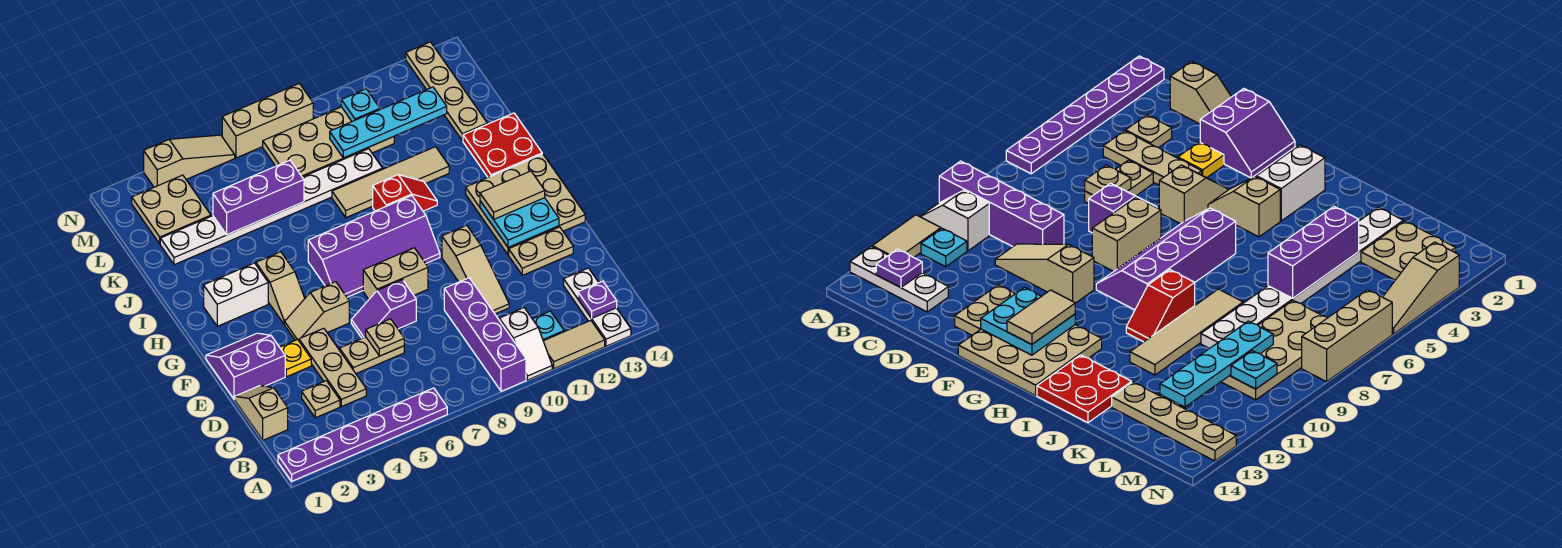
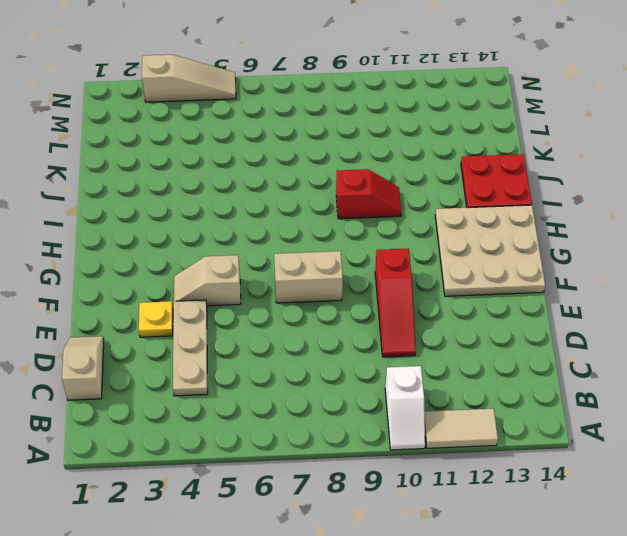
red 1x3 slope [375,248,416,357] -> tan 1x3 slope [442,225,509,314]
none -> purple 1x6 plate [278,388,447,481]
none -> purple 1x4 brick [444,278,526,391]
none -> white 1x3 plate [564,268,631,346]
none -> cyan 1x1 plate [533,311,564,341]

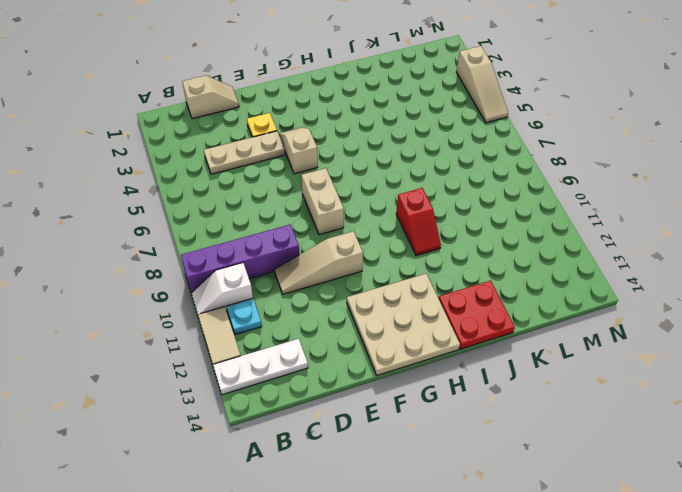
none -> purple 1x6 plate [278,388,447,481]
none -> tan 1x1 plate [302,381,340,418]
none -> tan 1x2 plate [340,337,404,374]
none -> purple 2x2 slope [206,333,285,399]

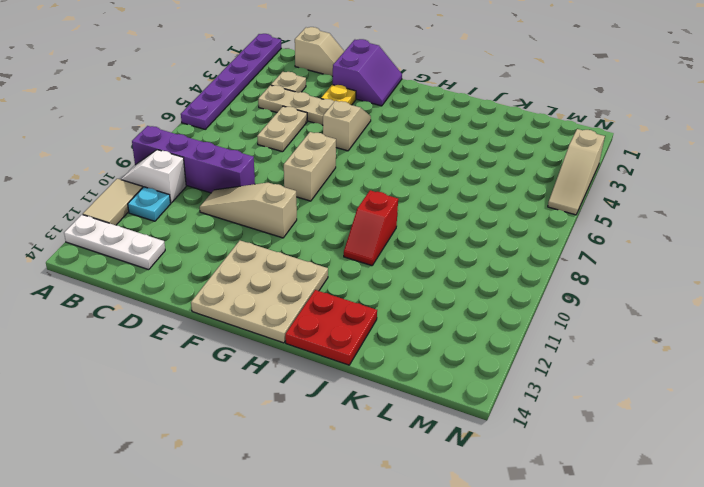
none -> purple 1x2 slope [351,280,416,338]
none -> tan 1x2 plate [509,227,573,275]
none -> tan 1x2 slope [256,252,305,324]
none -> purple 2x4 slope [308,196,440,297]

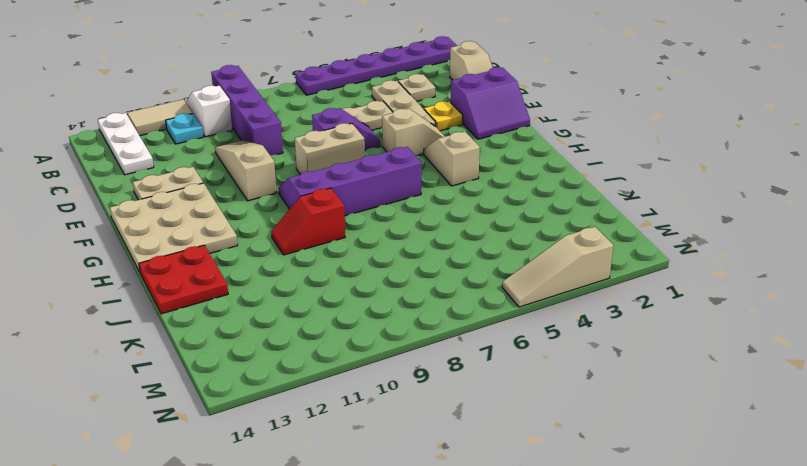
none -> white 1x2 brick [204,263,268,326]
none -> tan 1x4 tile [332,147,449,218]
none -> white 1x8 plate [160,149,383,265]
none -> tan 1x4 plate [406,42,487,141]

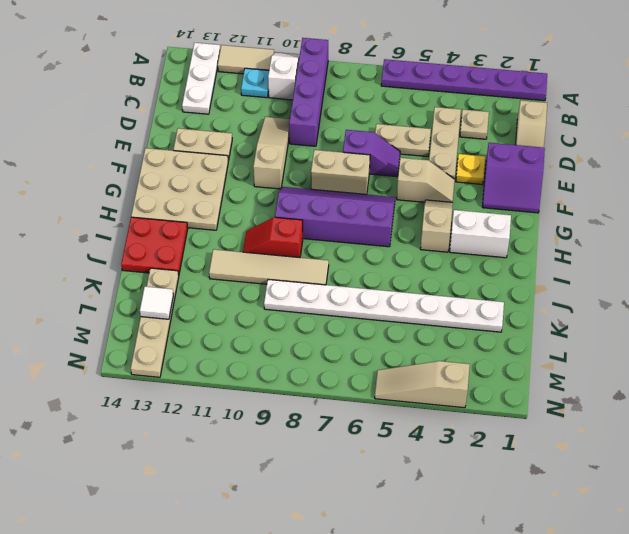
white 1x1 tile [140,287,173,319] -> none
none -> tan 2x2 plate [132,175,211,244]
none -> tan 2x4 plate [263,107,394,177]
none -> tan 1x3 brick [222,84,313,158]
none -> purple 1x1 plate [578,281,617,318]

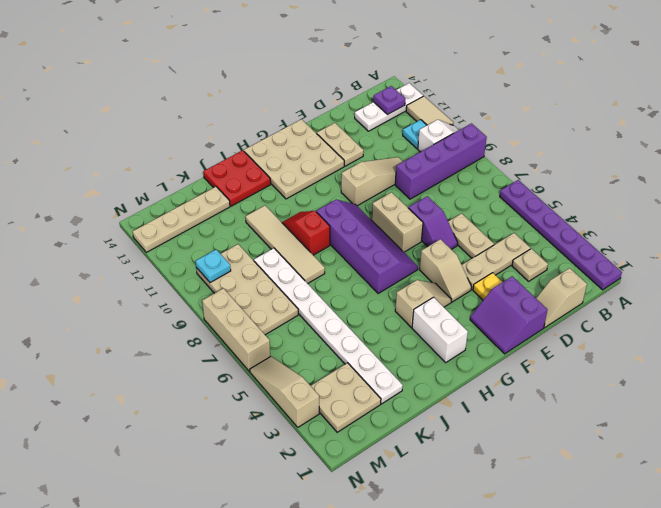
none -> tan 1x1 plate [366,319,404,356]
none -> cyan 2x2 plate [480,198,559,247]
none -> purple 1x3 brick [213,160,304,235]
none -> cyan 1x4 plate [330,87,447,158]

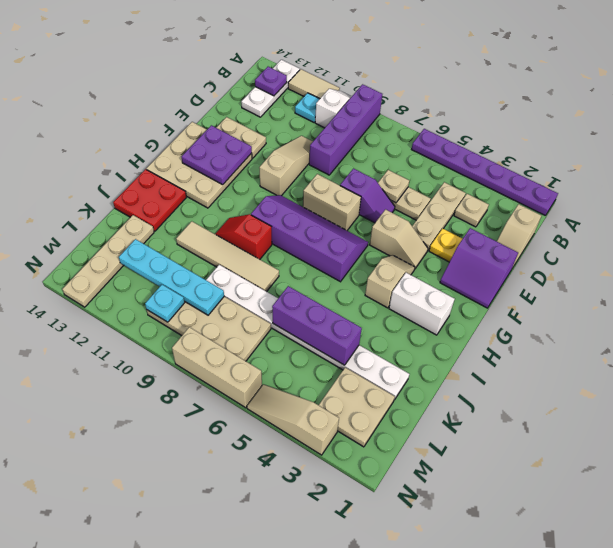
purple 2x2 plate [182,125,252,185] -> cyan 2x2 plate [480,198,559,247]
none -> tan 1x2 tile [480,171,545,219]

